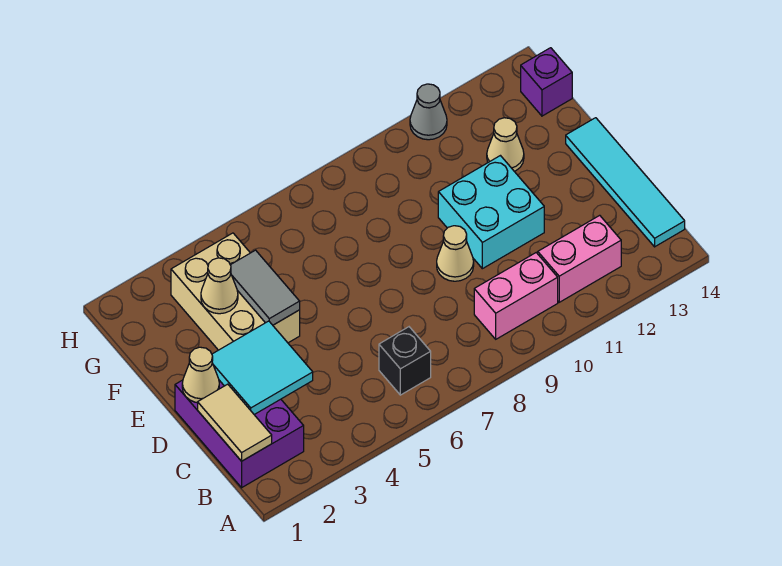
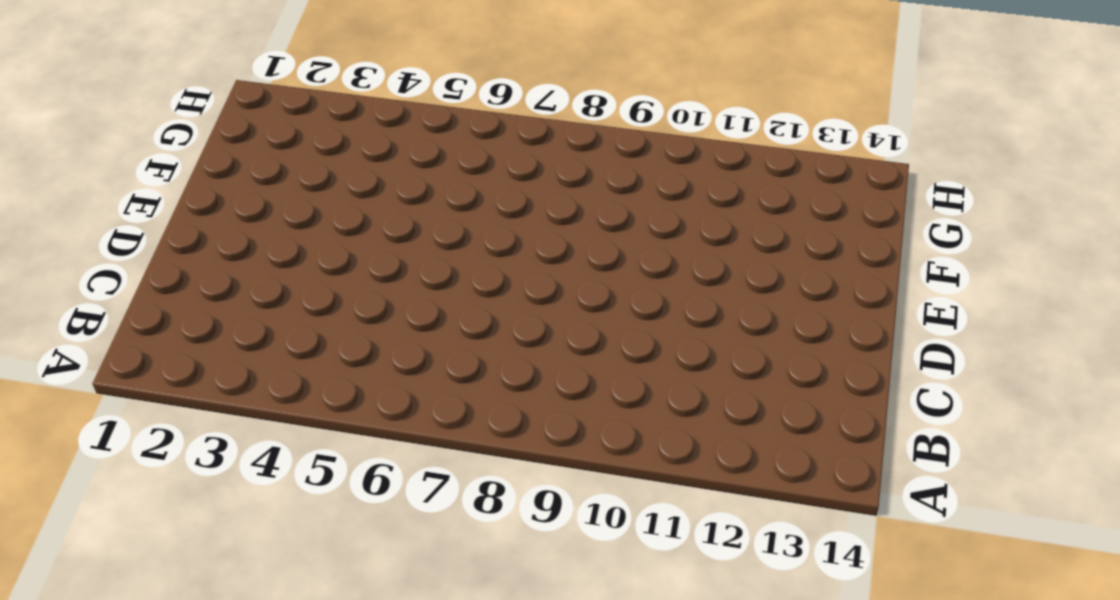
none -> purple 2x3 brick [175,380,304,488]
none -> black 1x1 brick [379,327,431,395]
none -> pink 1x2 brick [474,253,558,339]

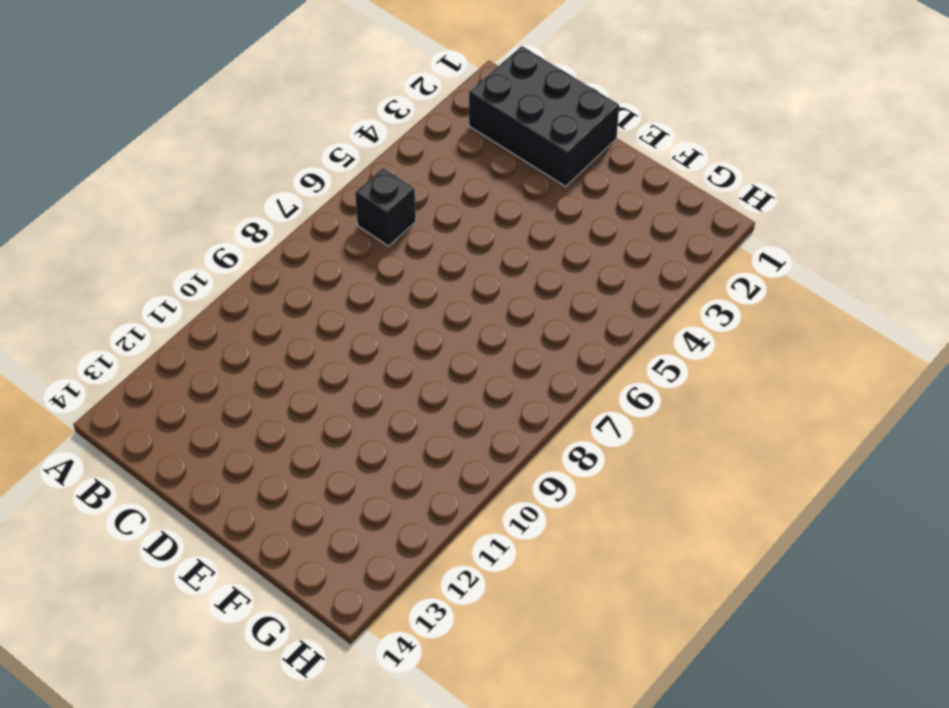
black 2x3 brick [469,46,619,186] -> purple 2x3 brick [175,380,304,488]
none -> pink 1x2 brick [474,253,558,339]
none -> pink 1x2 brick [538,215,621,302]
none -> cyan 1x4 tile [566,118,685,247]

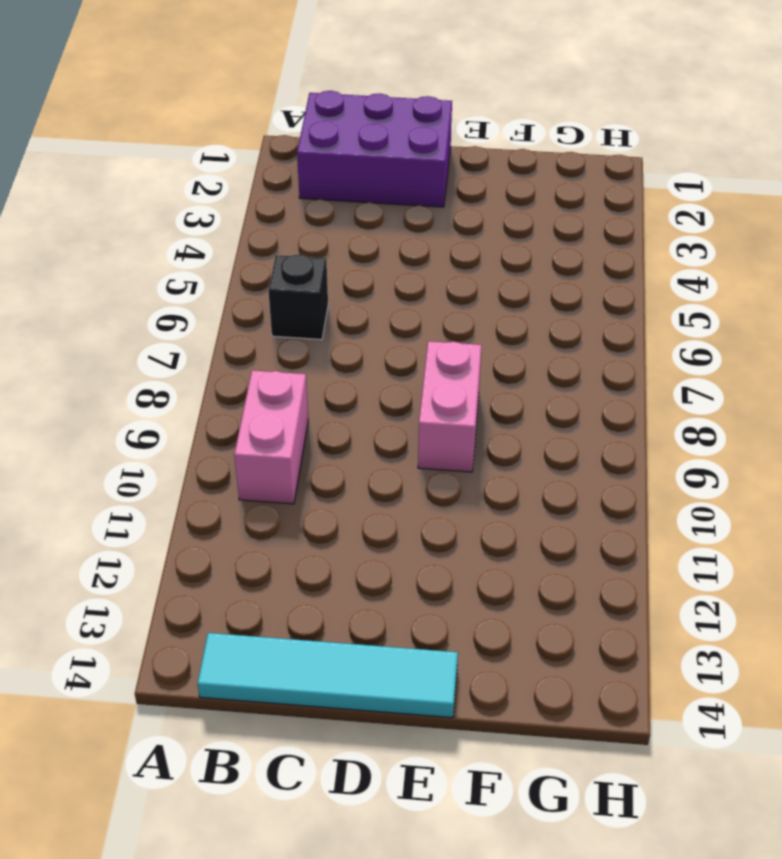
pink 1x2 brick [418,341,482,472] -> pink 1x2 brick moved to [538,215,621,302]
none -> tan 1x1 cone [437,226,474,281]
none -> cyan 2x2 brick [438,156,544,269]
none -> tan 2x3 brick [171,233,300,350]

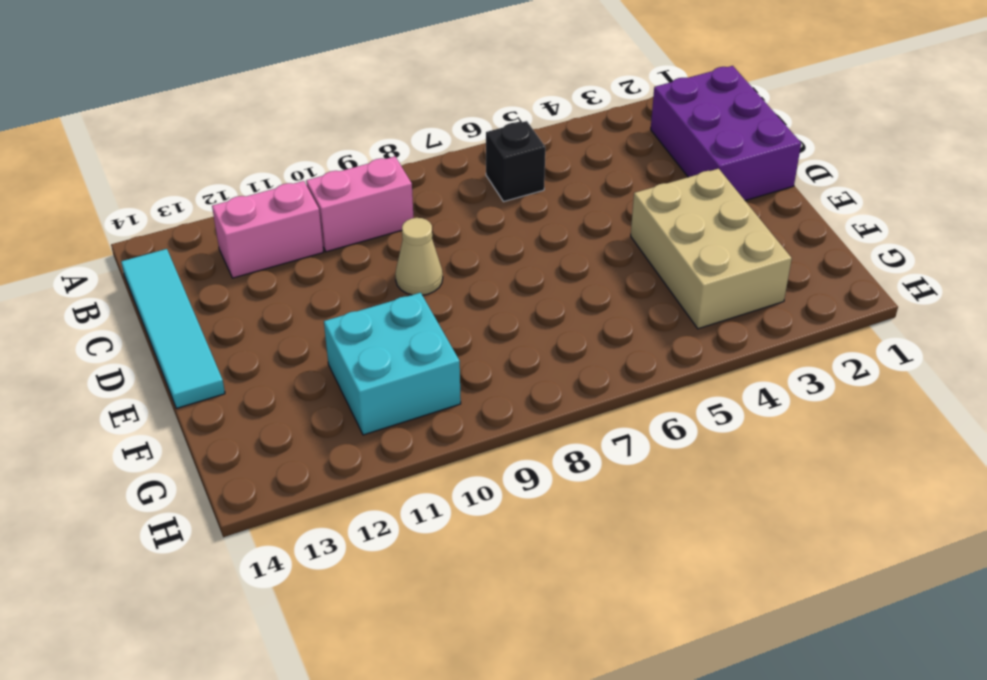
cyan 2x2 brick [324,293,461,435] -> cyan 2x2 brick moved to [438,156,544,269]
none -> tan 1x1 cone [487,118,524,171]
none -> purple 1x1 brick [521,48,572,116]
none -> grey 1x1 cone [410,84,447,140]

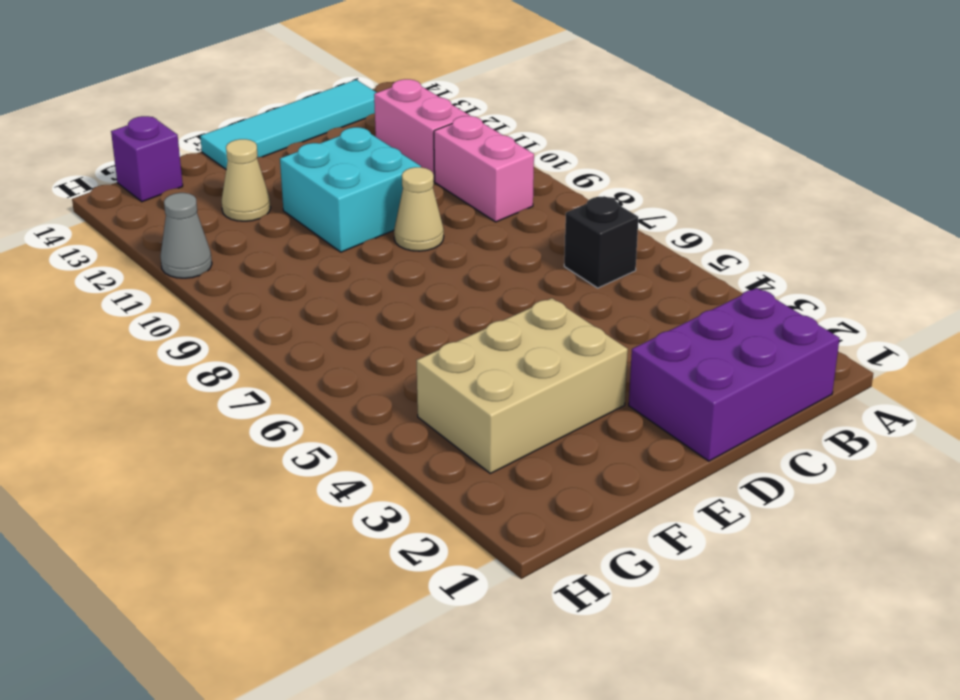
none -> tan 1x2 tile [198,384,272,461]
none -> cyan 2x2 tile [212,321,313,415]
none -> tan 1x1 cone [182,347,219,403]

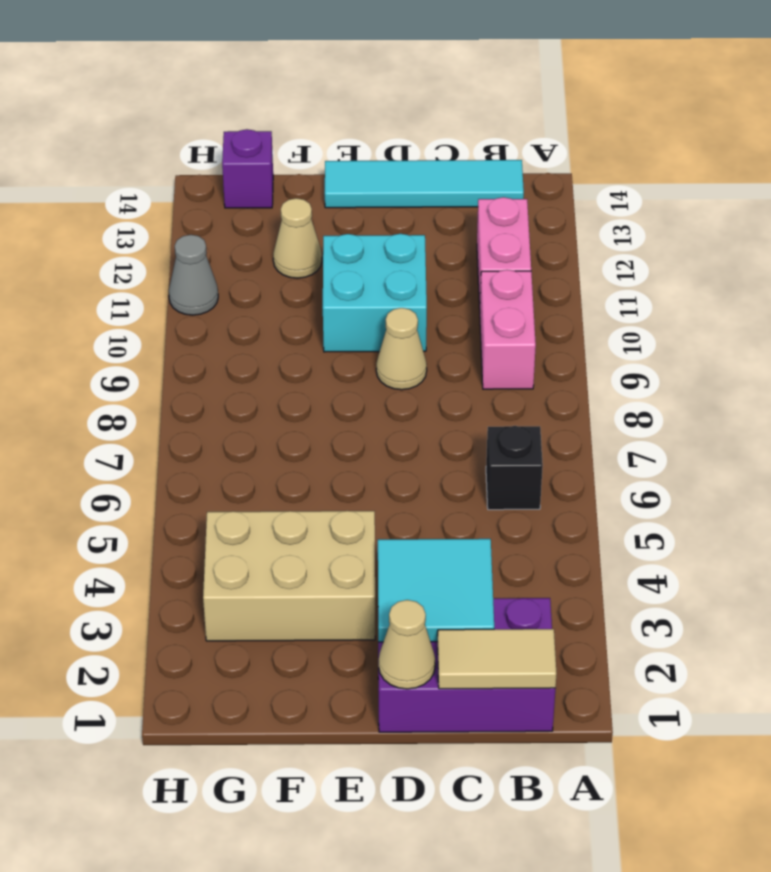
none -> grey 1x2 tile [231,250,300,325]
none -> tan 1x1 cone [201,258,238,314]

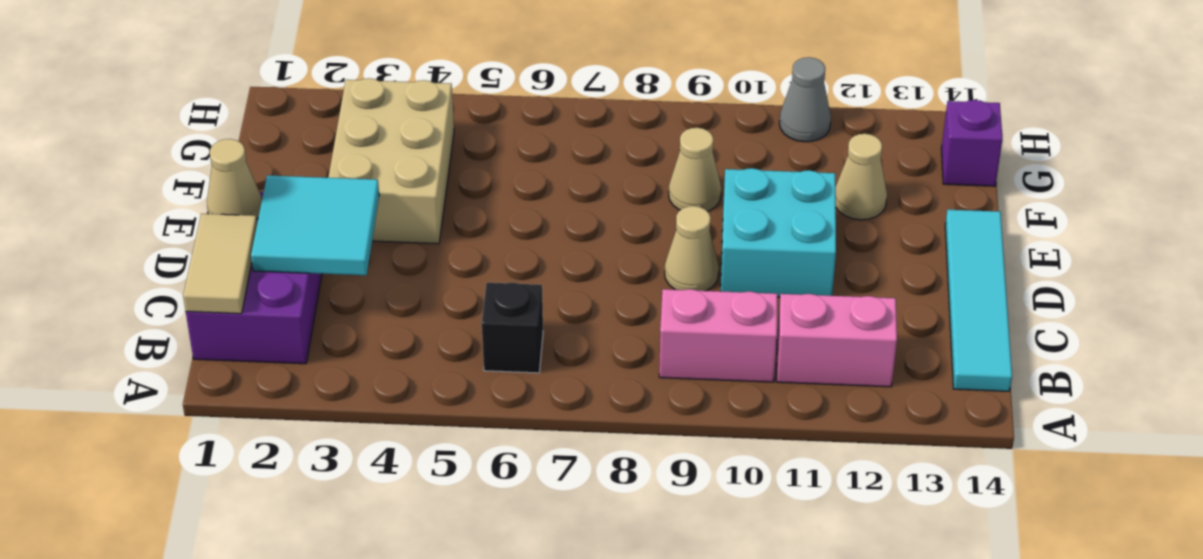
tan 1x1 cone [669,128,721,211] -> tan 1x1 cone moved to [201,258,238,314]
none -> grey 1x2 tile [231,250,300,325]

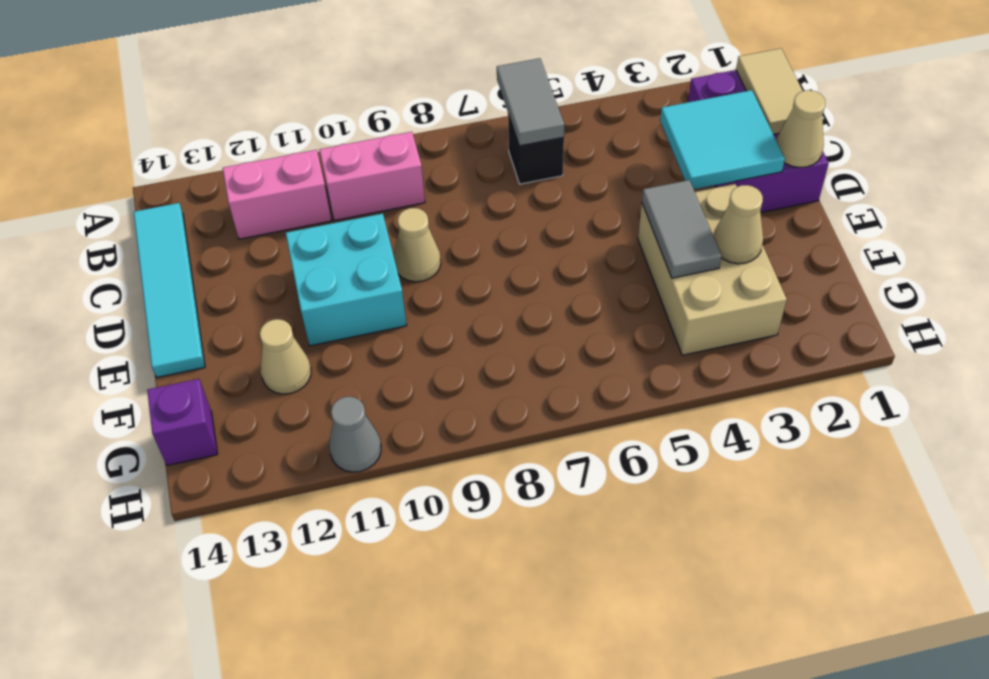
grey 1x2 tile [497,58,564,146] -> none

